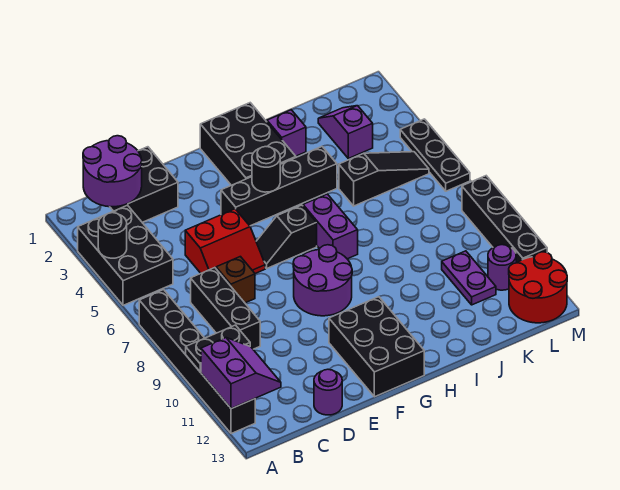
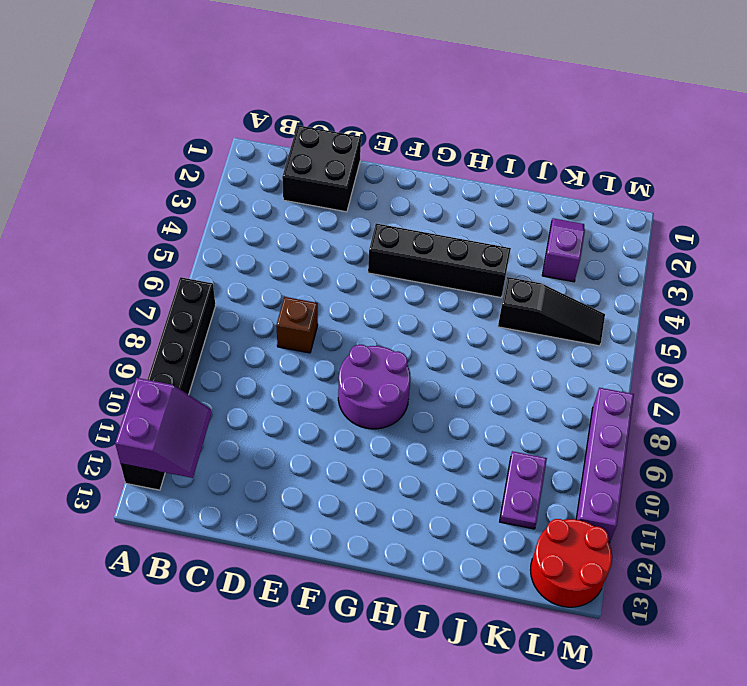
purple 1x4 brick [576,388,634,543] -> black 1x4 brick [462,176,547,263]
none -> black 2x3 brick [78,205,173,305]
none -> black 1x3 brick [191,268,260,349]
none -> red 2x2 slope [185,209,265,274]

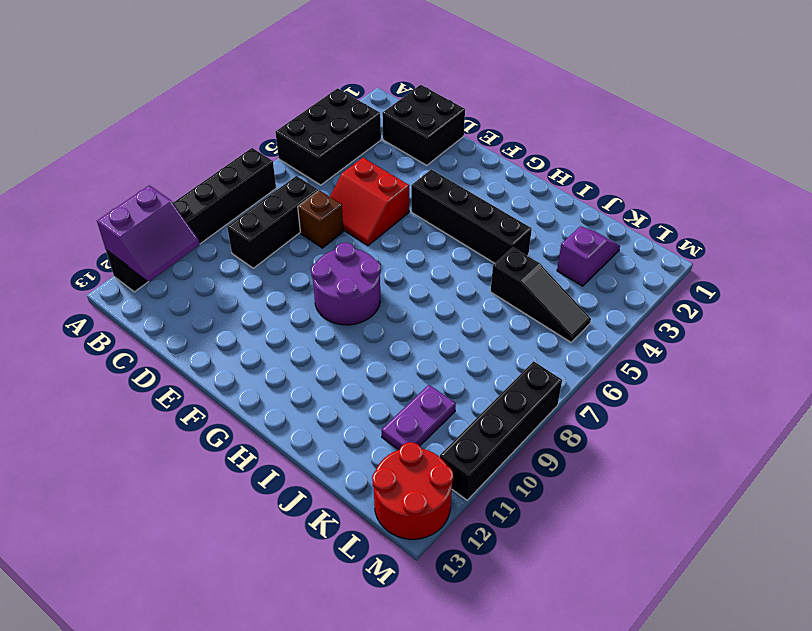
none -> purple 1x1 round brick [314,369,342,415]
none -> black 1x2 slope [256,205,317,268]
none -> black 2x3 brick [329,297,424,397]

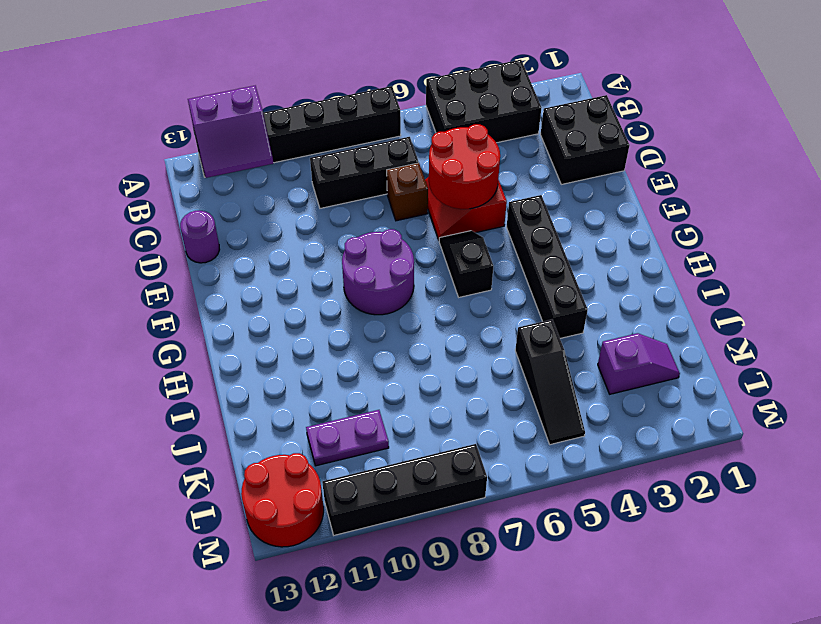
red 2x2 round brick [429,124,500,209] -> none
none -> black 2x3 brick [329,297,424,397]
none -> black 2x3 brick [200,103,296,185]
none -> purple 1x2 brick [303,194,358,259]

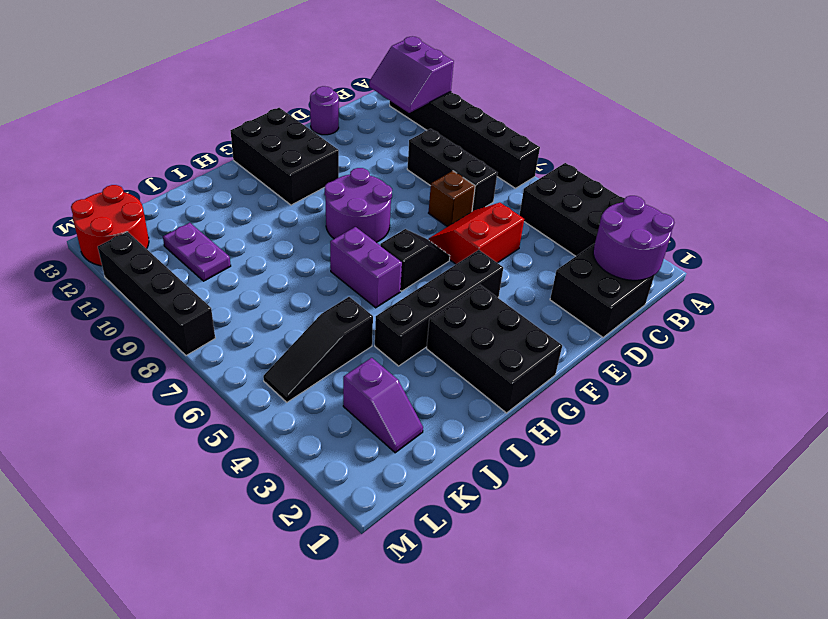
none -> purple 1x1 brick [267,110,306,156]
none -> purple 1x1 round brick [488,245,516,290]
none -> black 1x3 plate [400,119,470,191]

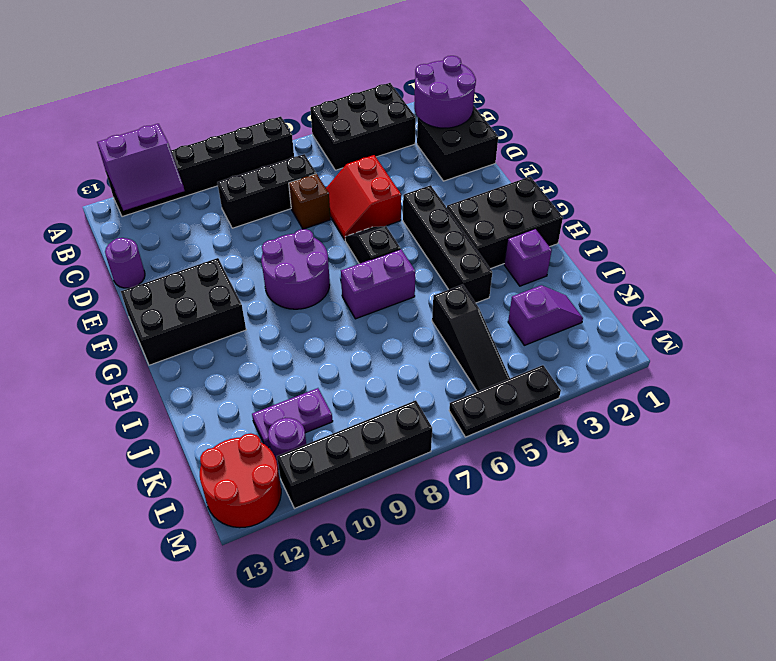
none -> black 1x1 round brick [98,213,127,258]
none -> black 1x2 plate [186,325,250,372]
none -> black 1x1 round brick [252,147,280,192]

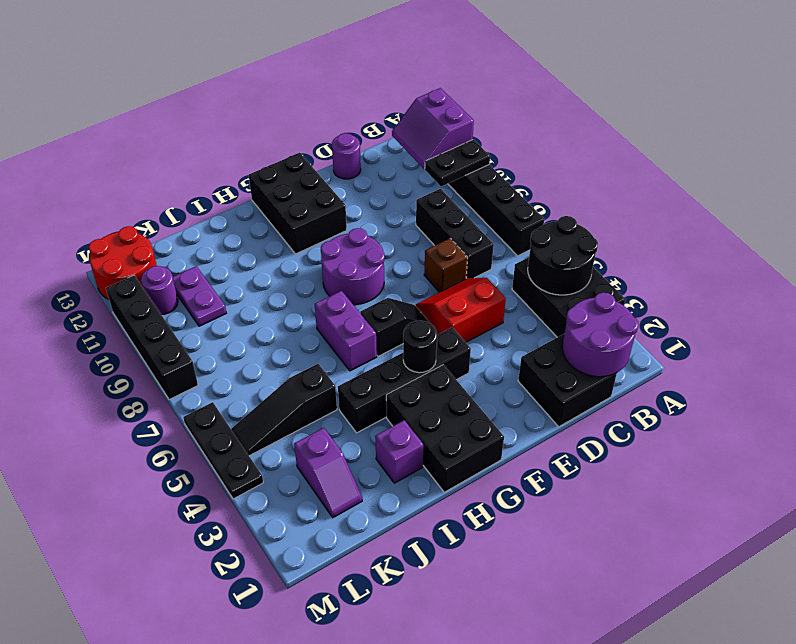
black 2x2 round brick [528,216,598,295] -> black 1x1 round brick [98,213,127,258]

